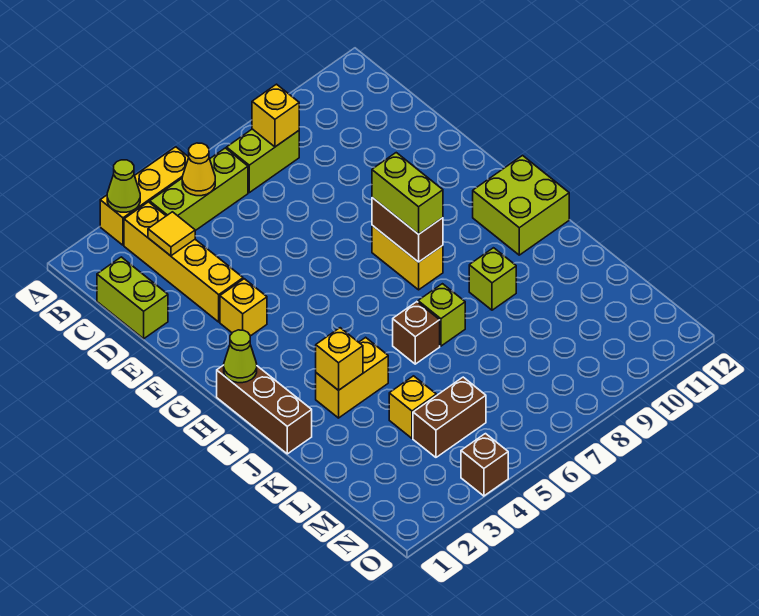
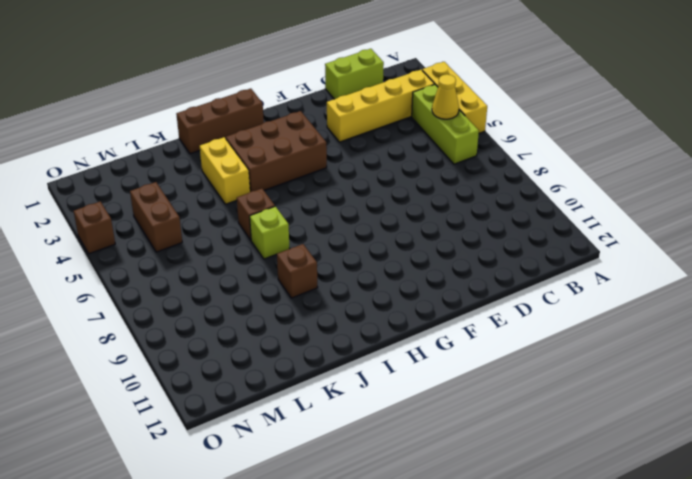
brown 2x3 brick [226,111,327,192] -> none
brown 1x1 brick [277,244,318,298] -> lime 1x1 brick [469,248,516,310]
none -> lime 1x2 brick [227,129,299,193]
none -> yellow 1x1 brick [220,279,267,336]
none -> yellow 1x2 brick [372,225,443,290]

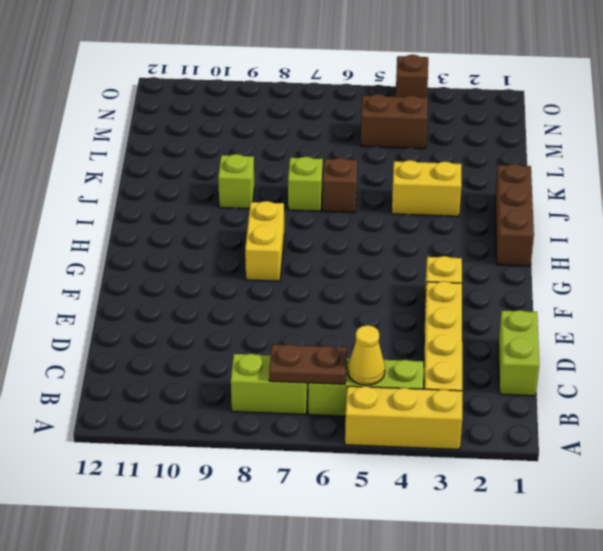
brown 1x2 plate [269,344,347,384] -> none
none -> lime 2x2 brick [473,156,569,255]
none -> yellow 1x1 brick [389,376,436,438]
none -> lime 1x1 cone [107,160,140,212]

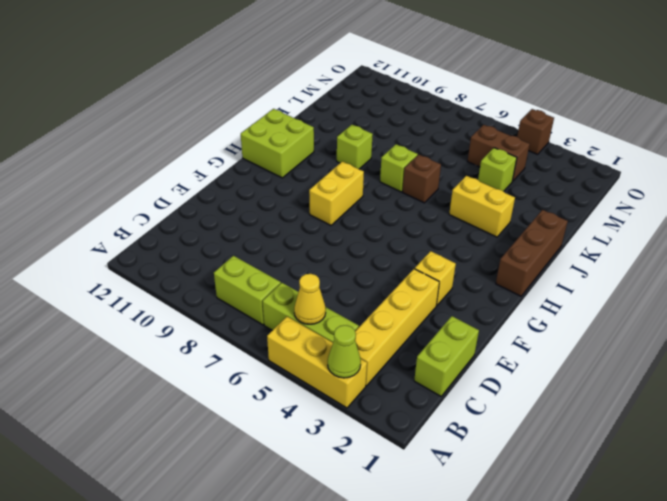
lime 1x1 brick [478,148,517,191] -> yellow 1x1 brick [389,376,436,438]
none -> yellow 1x1 brick [252,84,299,147]
none -> yellow 1x1 tile [148,212,195,256]
none -> brown 1x2 brick [372,198,443,262]

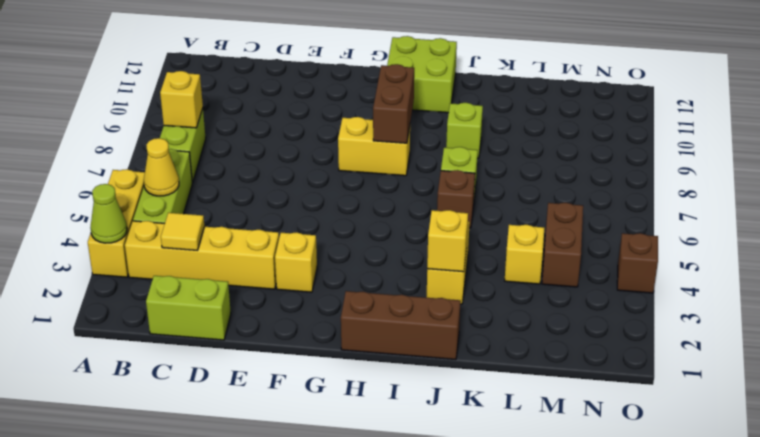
brown 1x2 brick [373,64,414,143] -> brown 1x2 brick turned to [372,198,443,262]
none -> lime 1x1 cone [224,330,257,383]
none -> lime 1x2 brick [372,153,443,234]

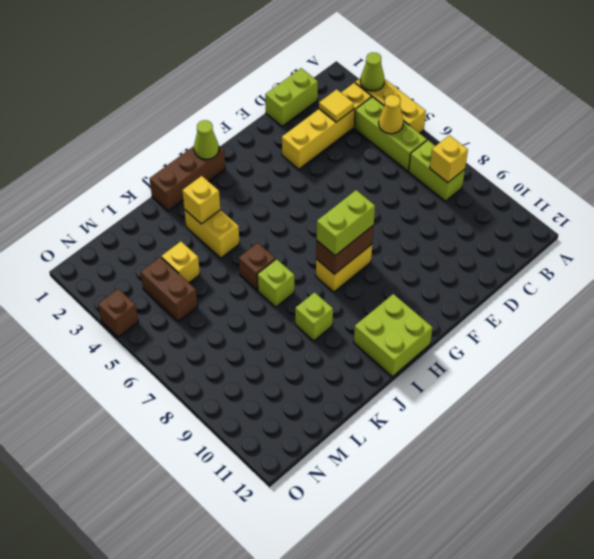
none -> yellow 1x1 brick [220,279,267,336]

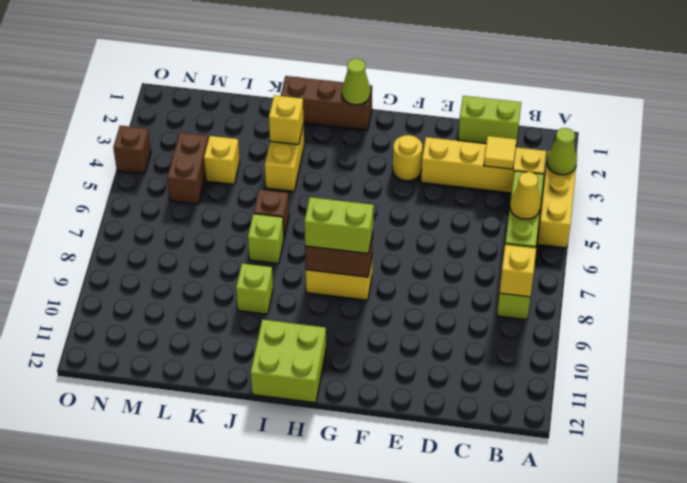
yellow 1x1 round brick [393,135,422,181] -> yellow 1x1 brick [220,279,267,336]

